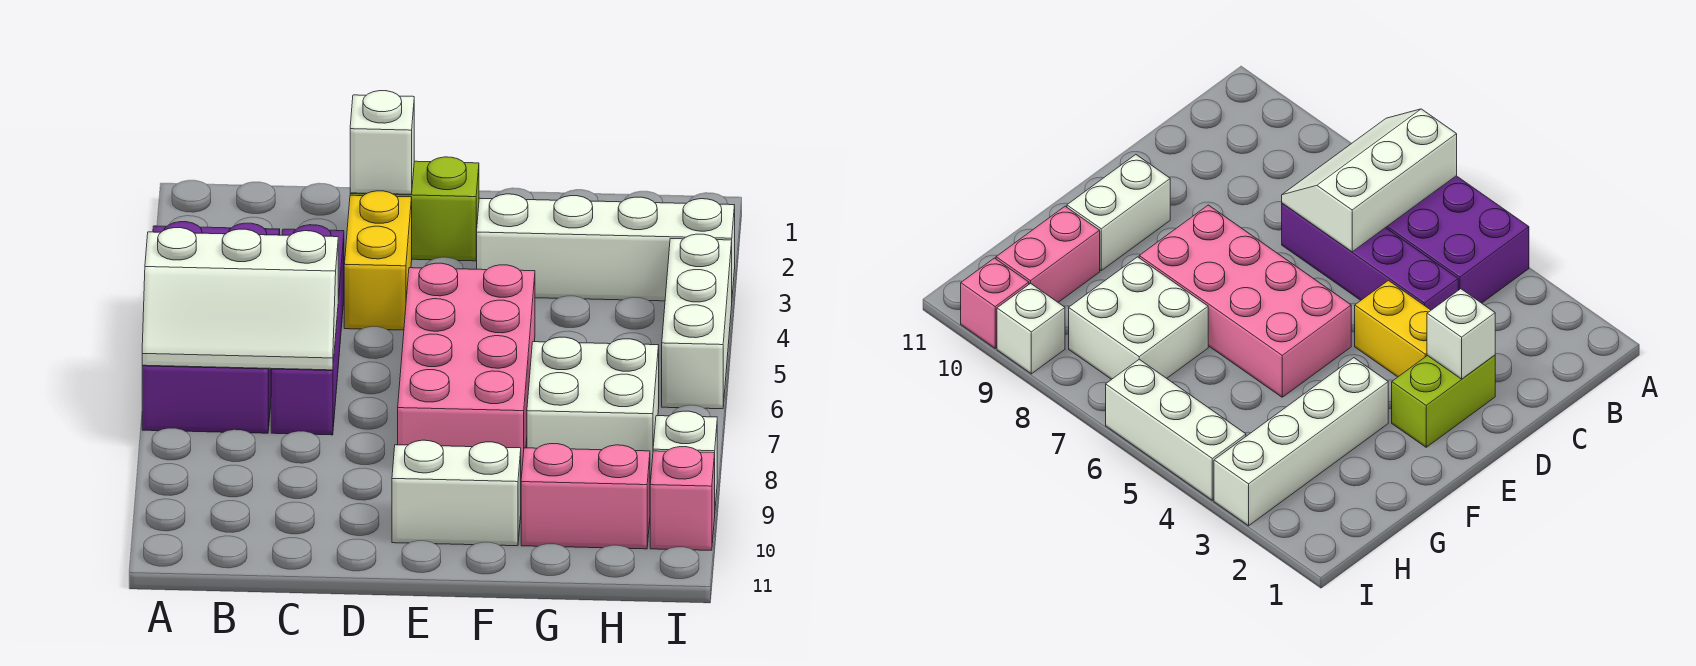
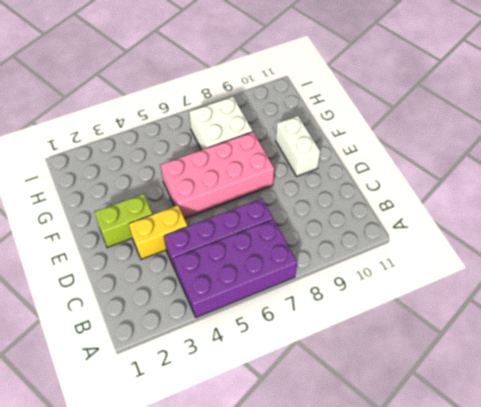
lime 1x2 brick [94,194,152,248] -> lime 1x2 brick turned to [350,157,479,261]
none -> white 1x4 brick [477,194,735,301]
none -> pink 1x2 brick [521,444,650,549]
none -> white 1x3 brick [662,234,732,409]

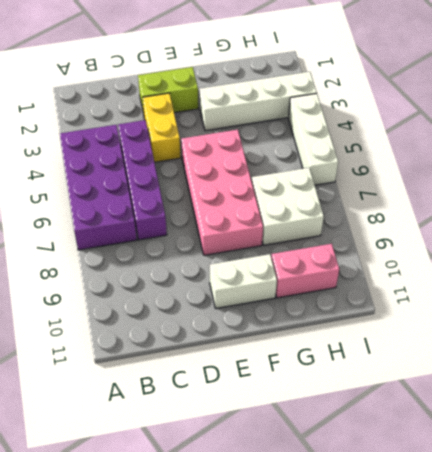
none -> white 1x1 brick [653,411,717,506]
none -> pink 1x1 brick [650,447,715,550]
none -> white 2x3 slope [142,228,338,370]

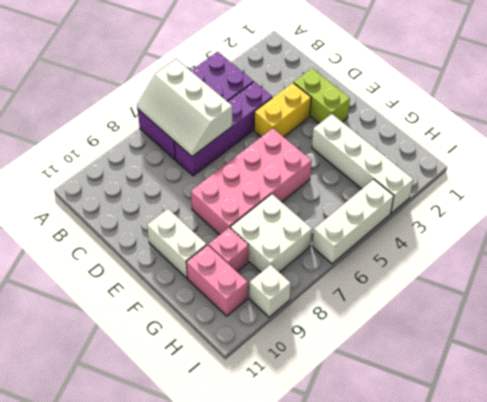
pink 1x1 brick [209,228,249,272] -> pink 1x1 brick moved to [650,447,715,550]
none -> white 1x1 brick [350,91,414,194]

